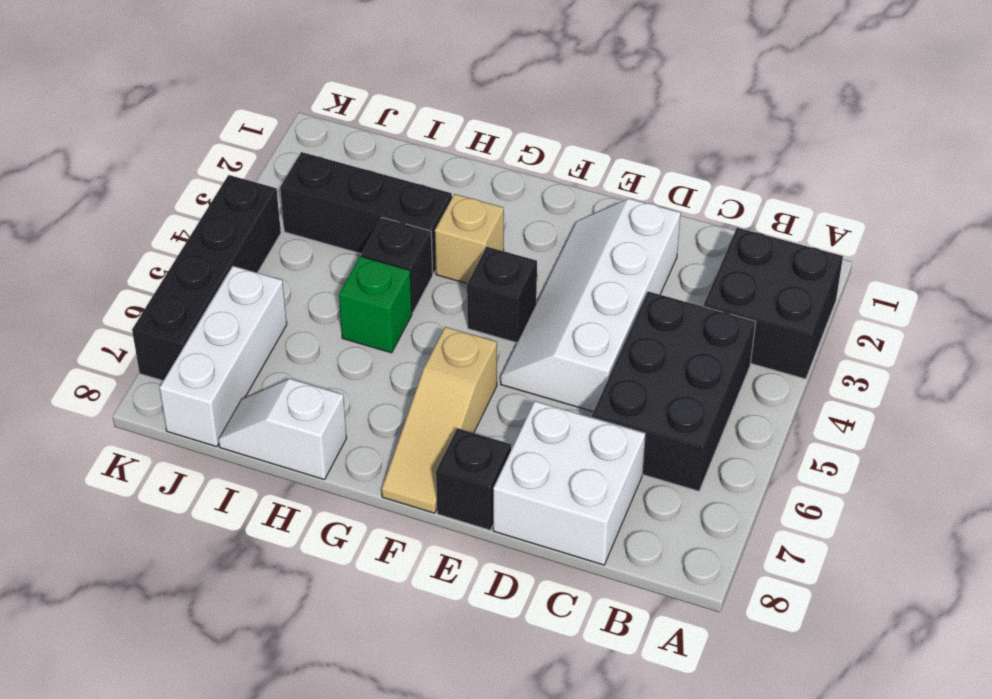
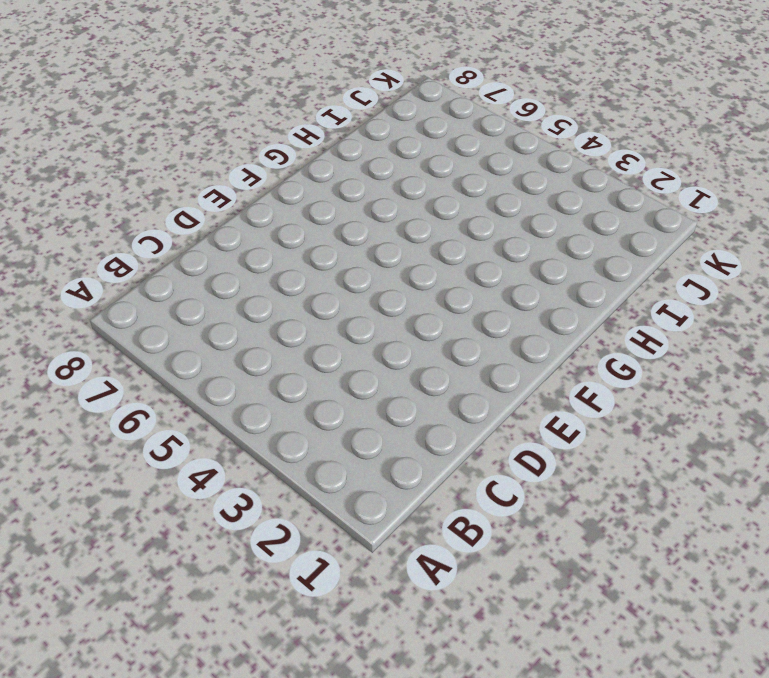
none -> black 2x2 brick [703,228,843,379]
none -> black 2x3 brick [592,292,756,491]
none -> white 2x2 brick [493,401,645,565]

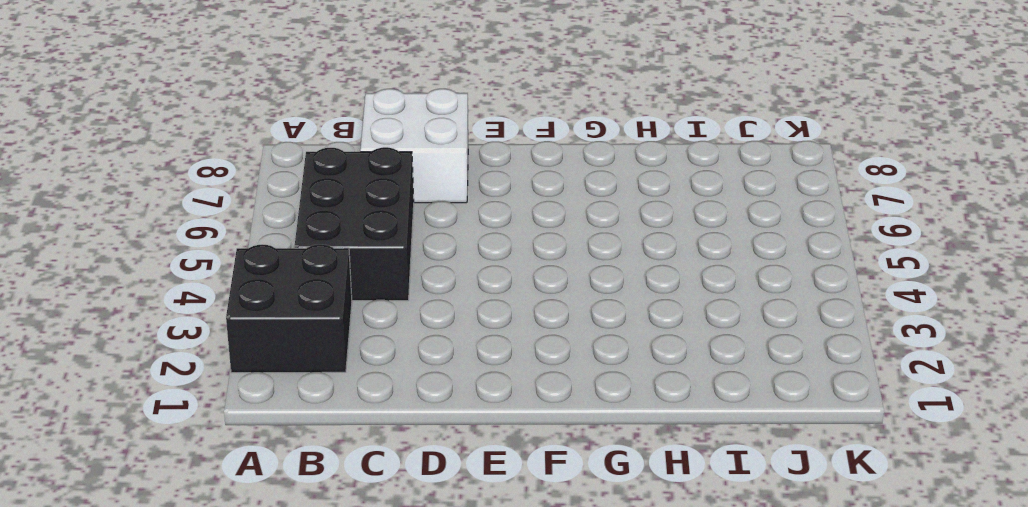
none -> white 2x4 slope [501,199,681,412]
none -> black 1x1 brick [436,428,511,530]
none -> black 1x1 brick [467,247,537,343]

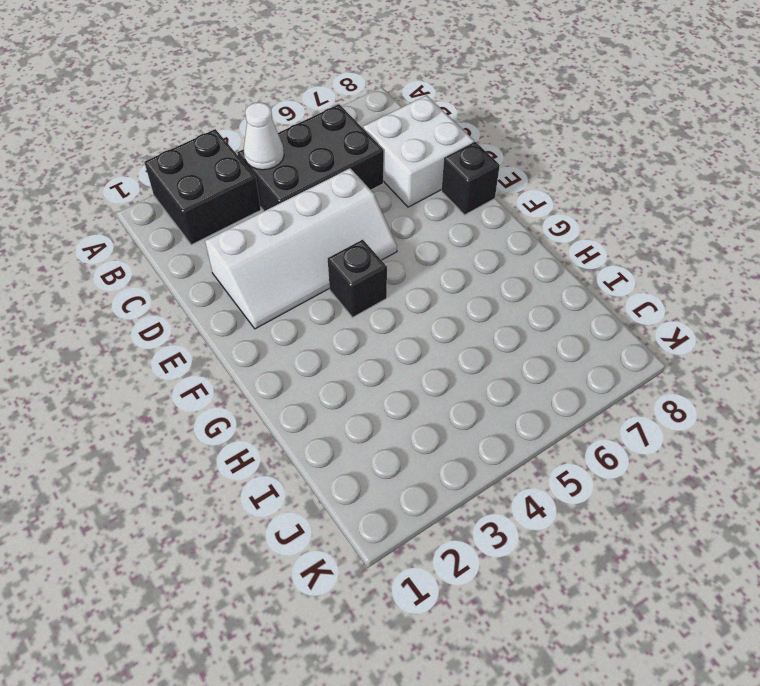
white 1x1 cone [244,102,284,170] -> none
none -> tan 1x3 slope [382,327,497,513]
none -> tan 1x1 brick [435,194,504,283]
none -> black 1x3 brick [280,152,452,274]

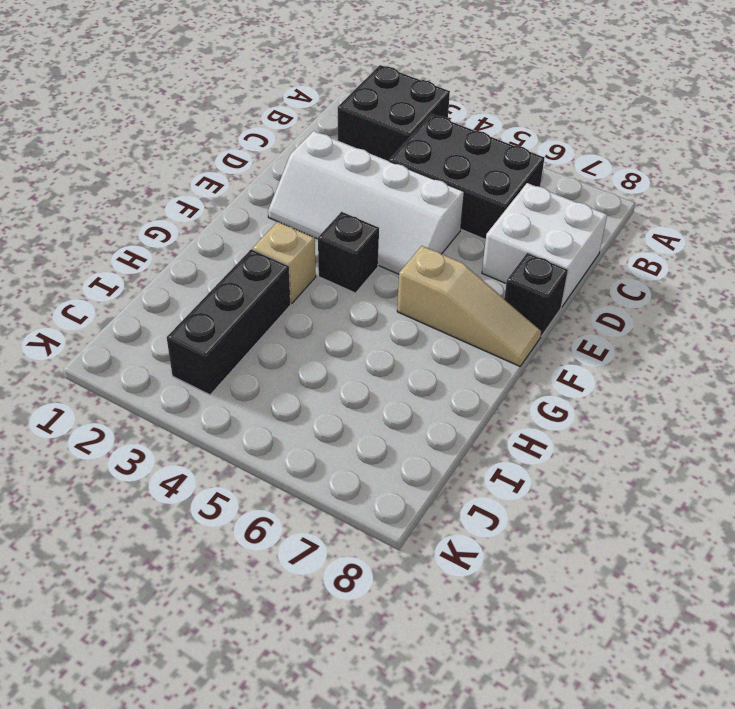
none -> black 1x1 brick [361,218,433,313]
none -> green 1x1 brick [339,256,412,353]
none -> white 1x2 slope [219,379,347,480]

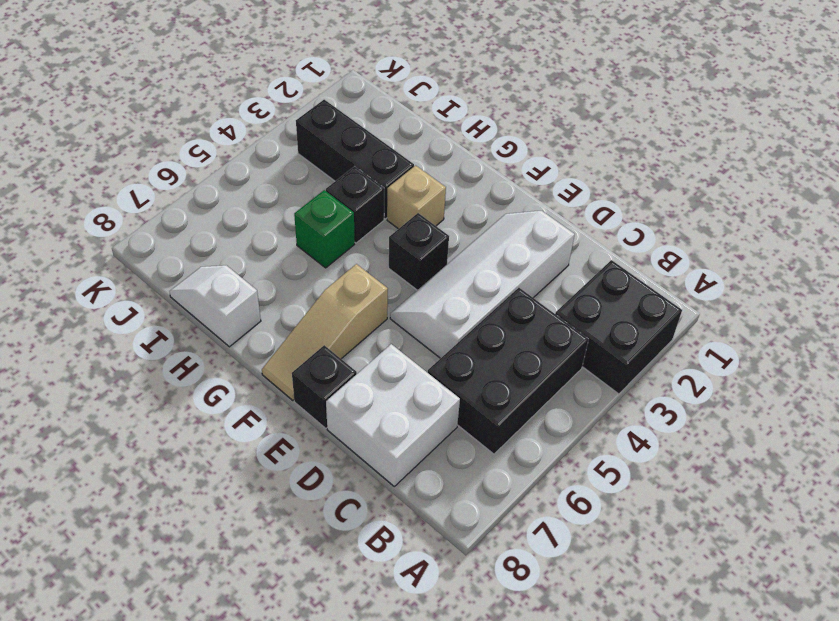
none -> white 1x3 brick [160,266,287,447]
none -> black 1x4 brick [132,175,281,381]

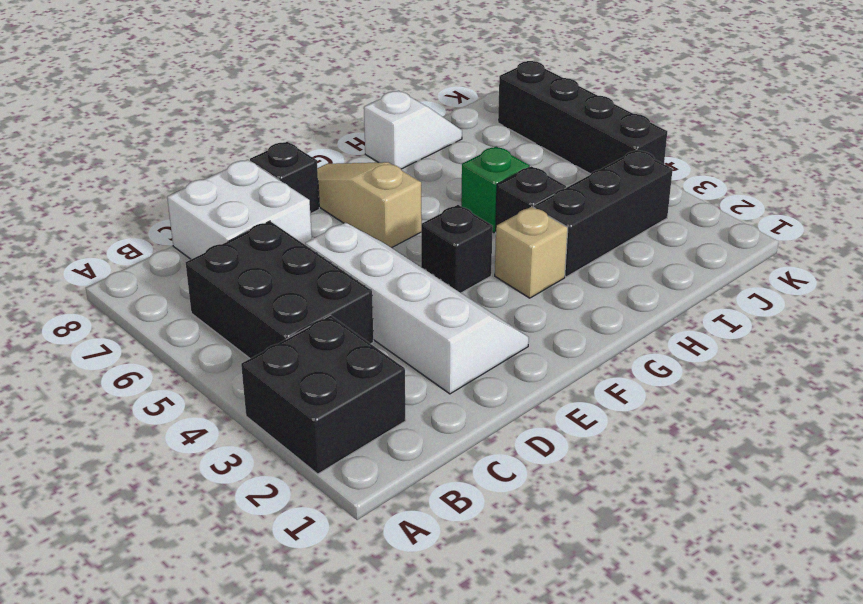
none -> white 1x3 brick [160,266,287,447]

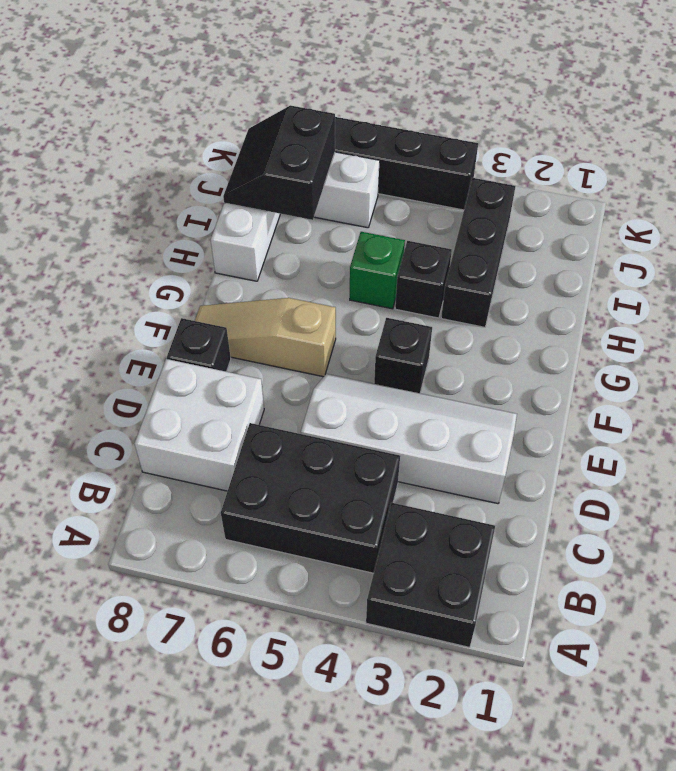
black 2x2 slope [223,105,335,220] -> none
none -> tan 1x1 brick [435,194,504,283]

